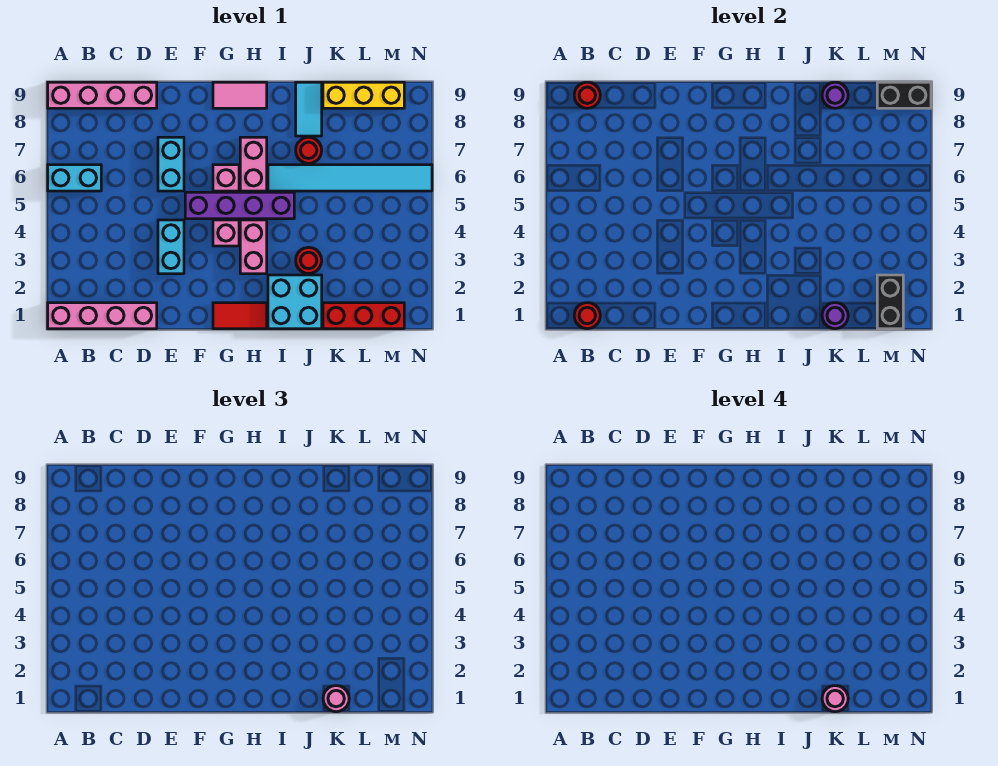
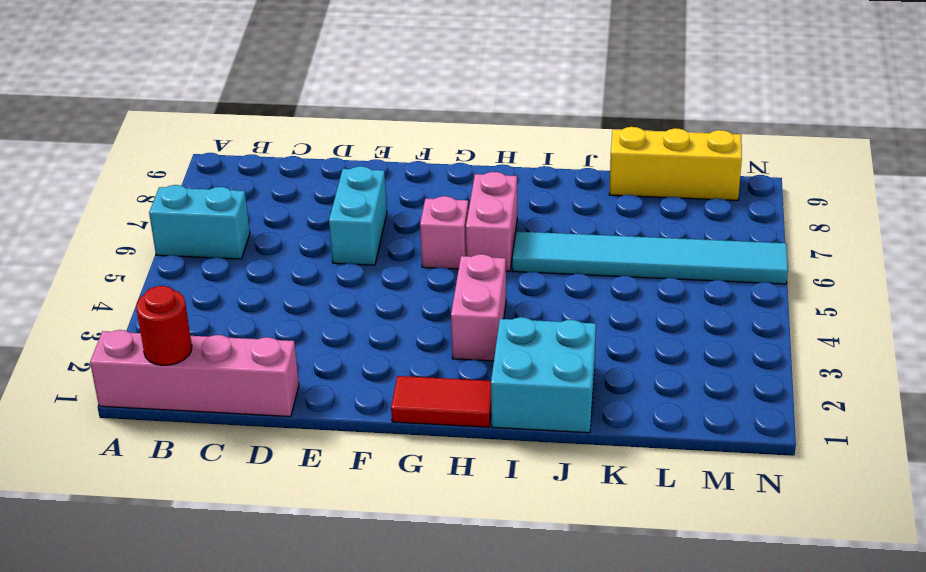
none -> pink 1x4 brick [48,82,157,108]
none -> cyan 1x2 brick [158,220,184,274]
none -> purple 1x4 brick [185,192,294,219]

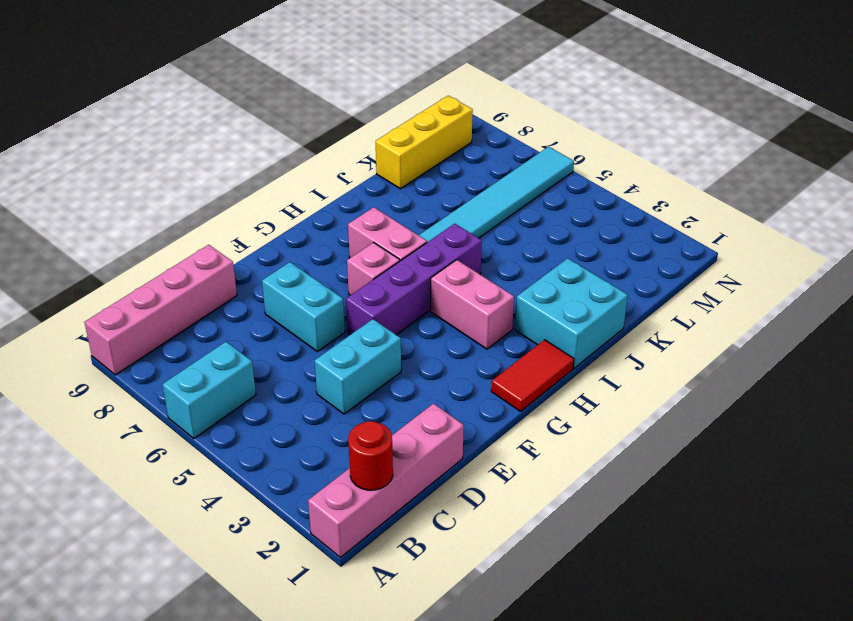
cyan 1x2 brick [315,319,401,414] -> cyan 1x2 brick turned to [158,220,184,274]
none -> pink 1x1 brick [213,220,239,246]
none -> pink 1x2 tile [213,82,267,108]
none -> red 1x1 round brick [296,247,322,274]

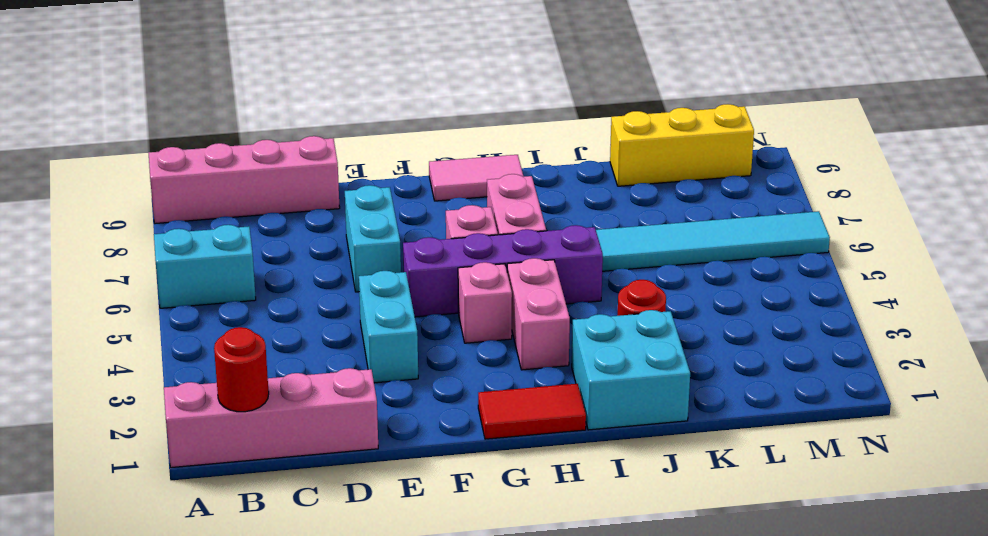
none -> red 1x1 round brick [296,137,322,163]
none -> cyan 1x2 tile [296,82,322,136]
none -> red 1x3 brick [323,303,404,329]

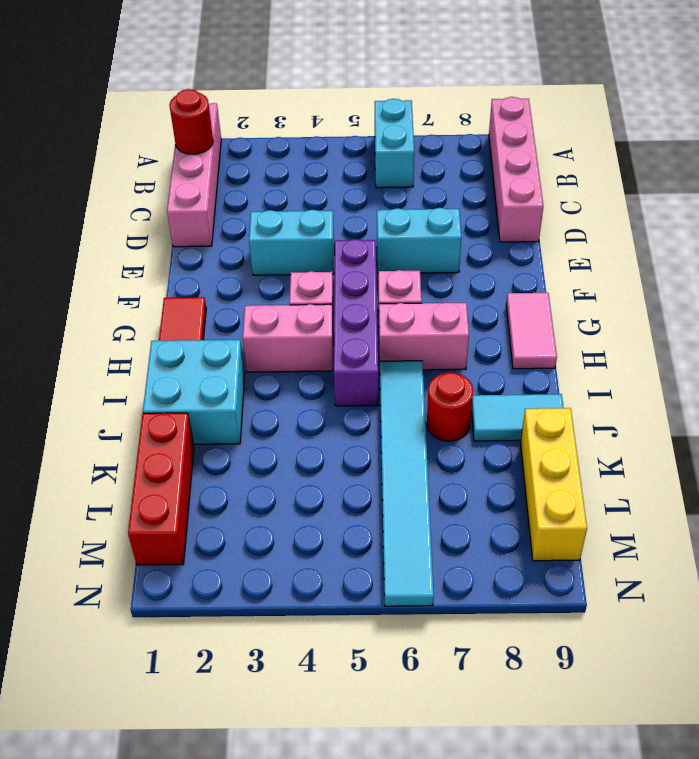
none -> red 1x1 round brick [296,247,322,274]
none -> red 1x1 round brick [574,82,600,108]
none -> purple 1x1 round brick [822,303,848,329]

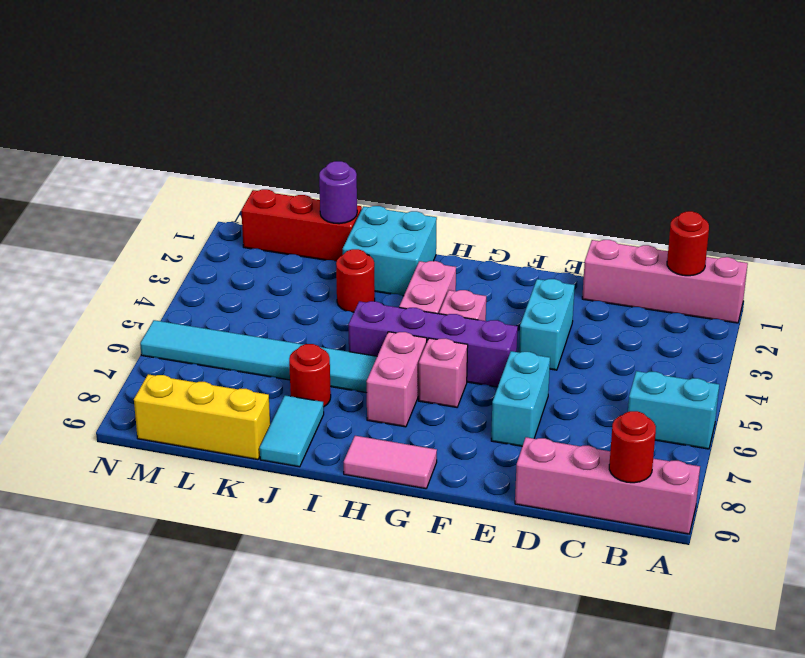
none -> red 1x2 tile [213,303,267,329]
none -> purple 1x1 round brick [822,82,848,108]
none -> black 1x2 brick [877,275,903,329]

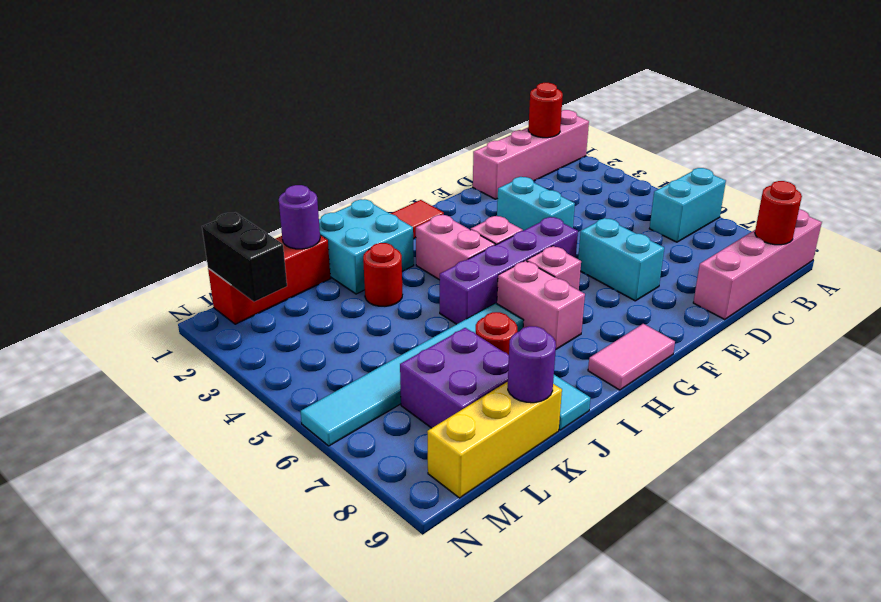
purple 2x2 brick [400,328,509,428] -> none
none -> black 1x2 brick [877,82,931,108]
none -> pink 1x1 round brick [323,686,349,712]
none -> pink 1x1 round brick [822,686,848,712]

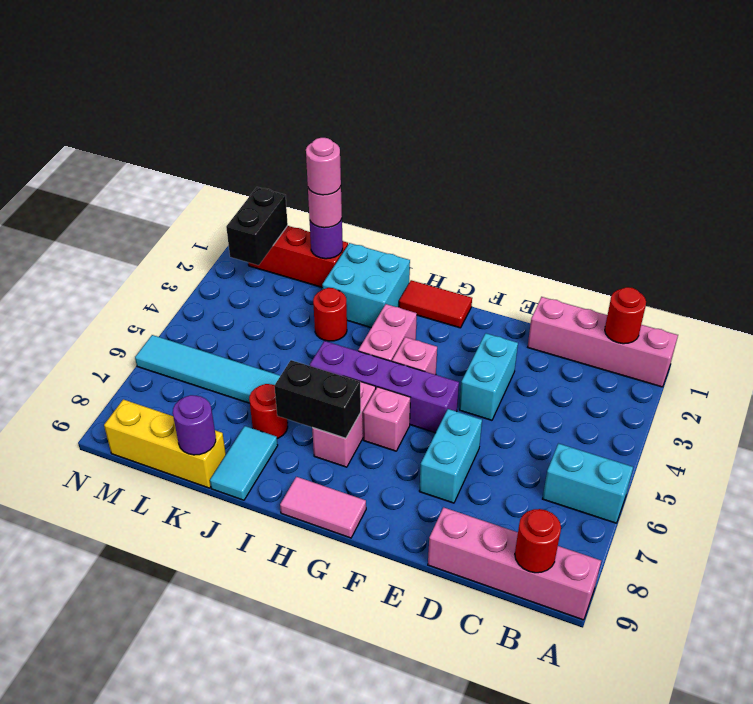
black 1x2 brick [274,360,361,438] -> black 1x2 brick moved to [877,82,931,108]

